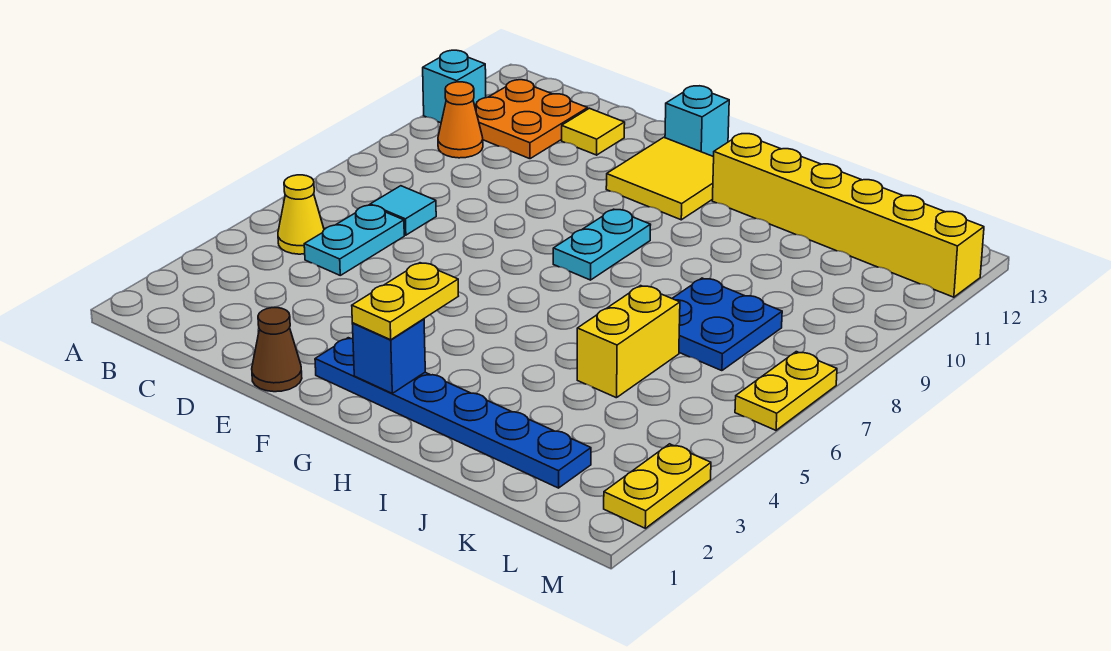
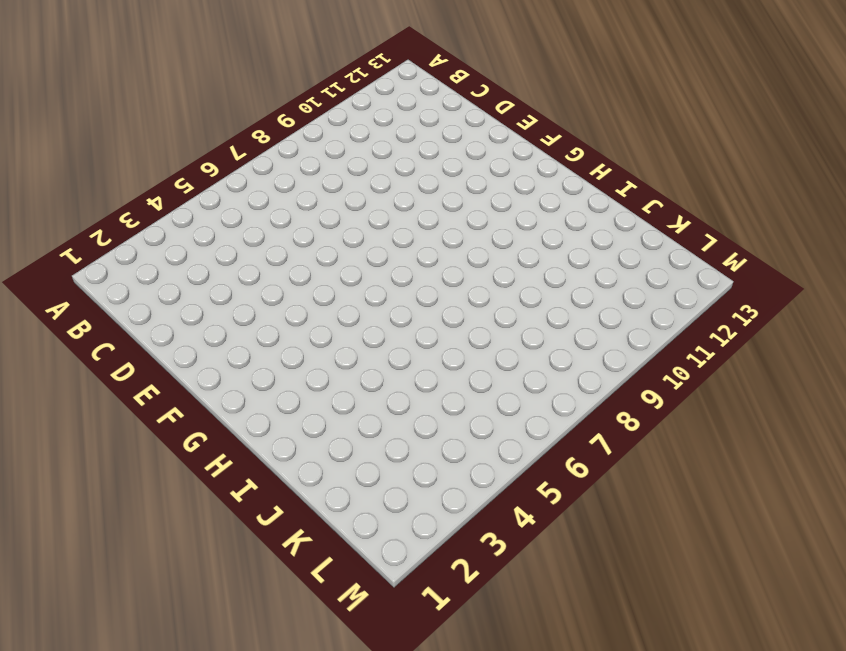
none -> cyan 1x1 brick [423,50,486,123]
none -> yellow 1x1 cone [278,175,324,254]
none -> orange 1x1 cone [438,82,483,158]

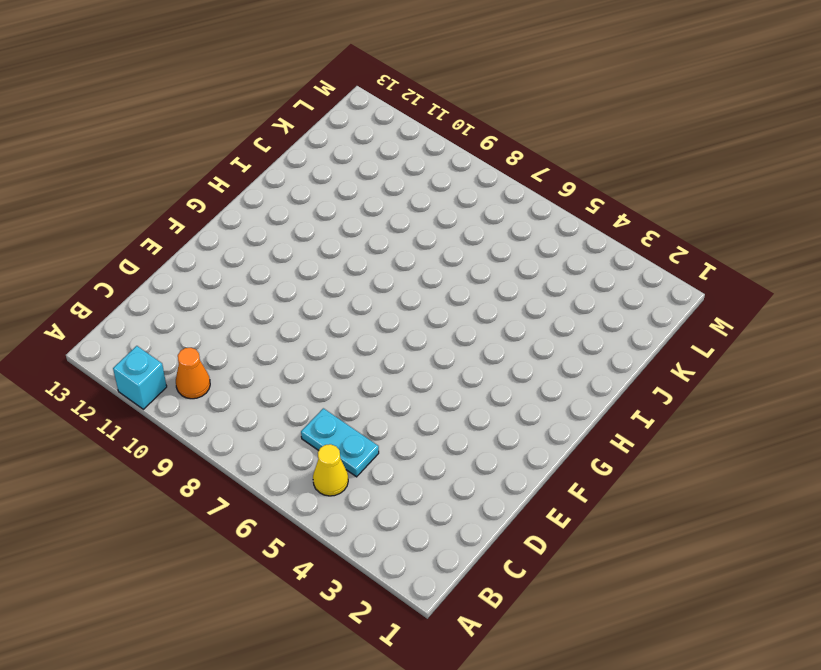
none -> orange 2x2 plate [475,80,588,159]
none -> cyan 1x1 tile [370,186,436,235]
none -> yellow 1x1 tile [562,108,625,155]

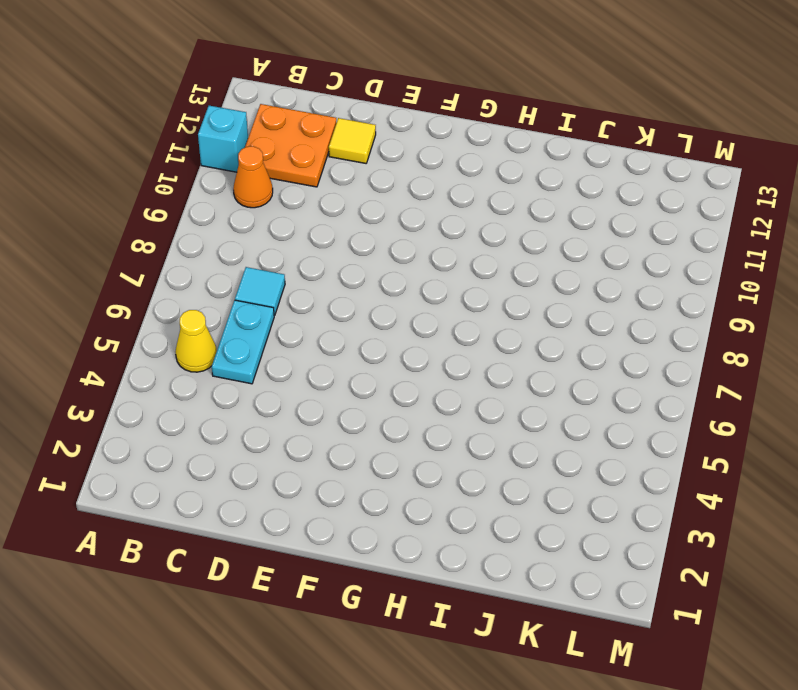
none -> brown 1x1 cone [252,308,302,392]
none -> blue 1x6 plate [315,338,591,488]
none -> yellow 2x2 tile [606,137,714,220]

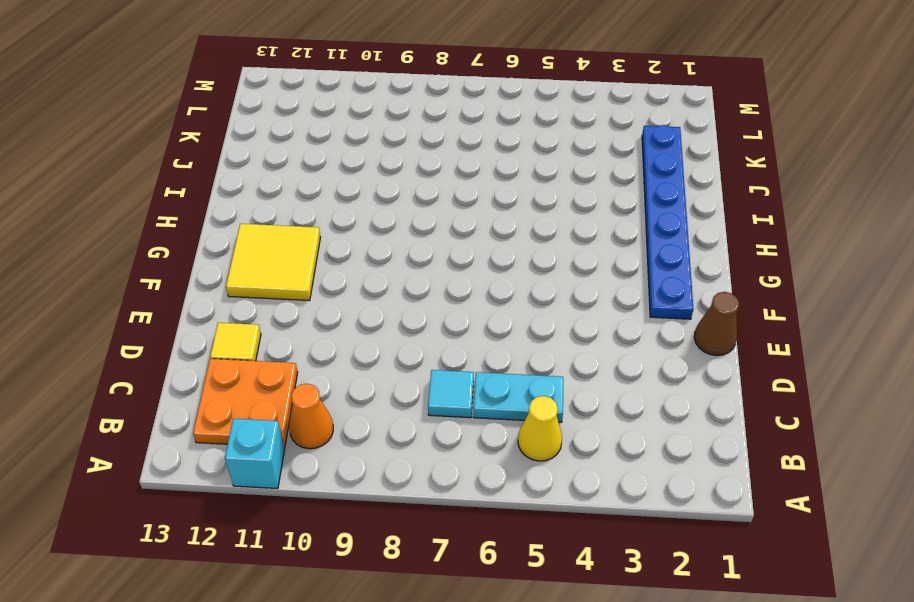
none -> cyan 1x1 brick [665,86,729,157]
none -> cyan 1x2 plate [553,209,651,280]
none -> yellow 1x6 brick [712,134,984,297]

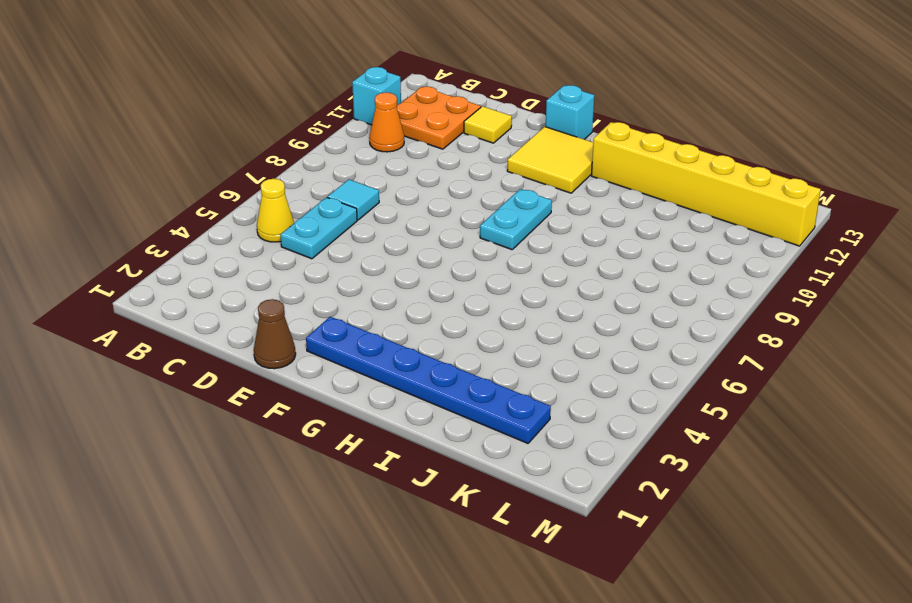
none -> yellow 1x2 brick [577,286,680,398]
none -> blue 2x2 plate [672,278,782,371]
none -> yellow 1x2 plate [604,444,711,528]

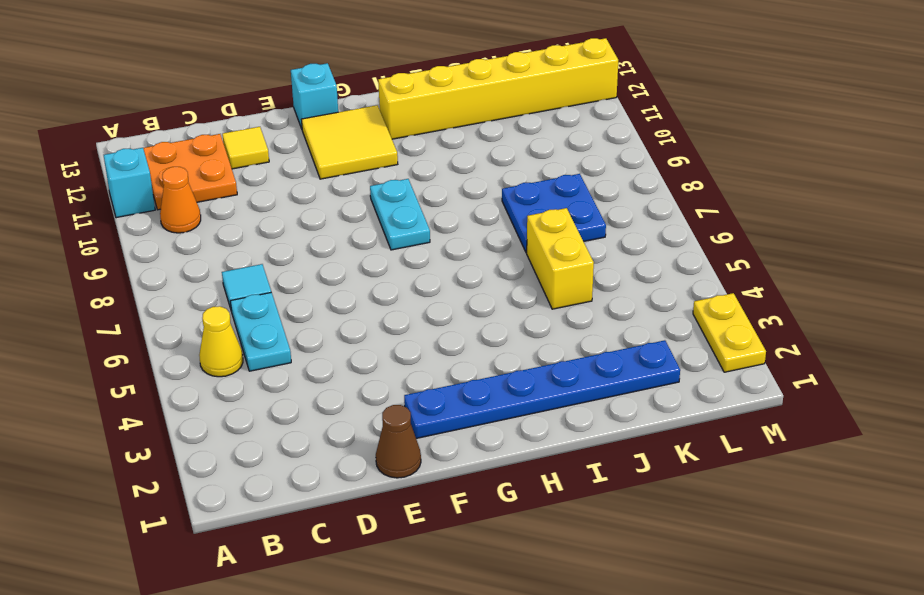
none -> yellow 1x2 plate [735,352,837,430]
none -> blue 1x1 brick [352,319,425,393]
none -> yellow 1x2 plate [352,263,458,340]

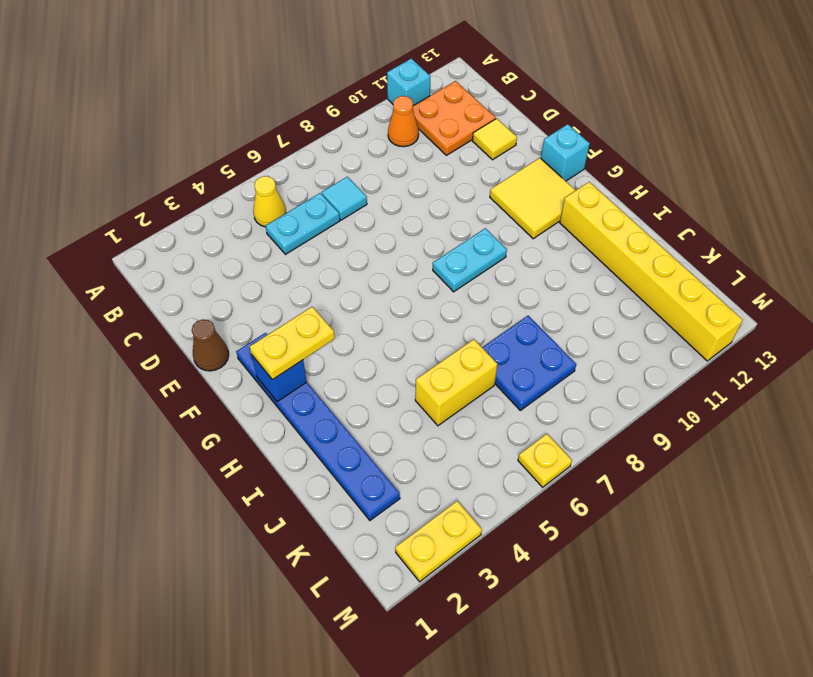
yellow 1x1 plate [518,434,572,487] -> yellow 1x2 plate [735,352,837,430]

